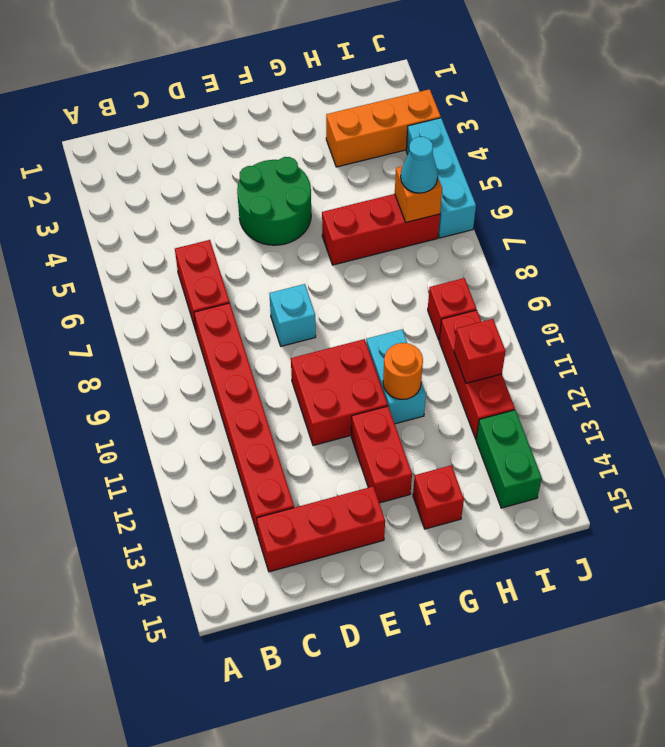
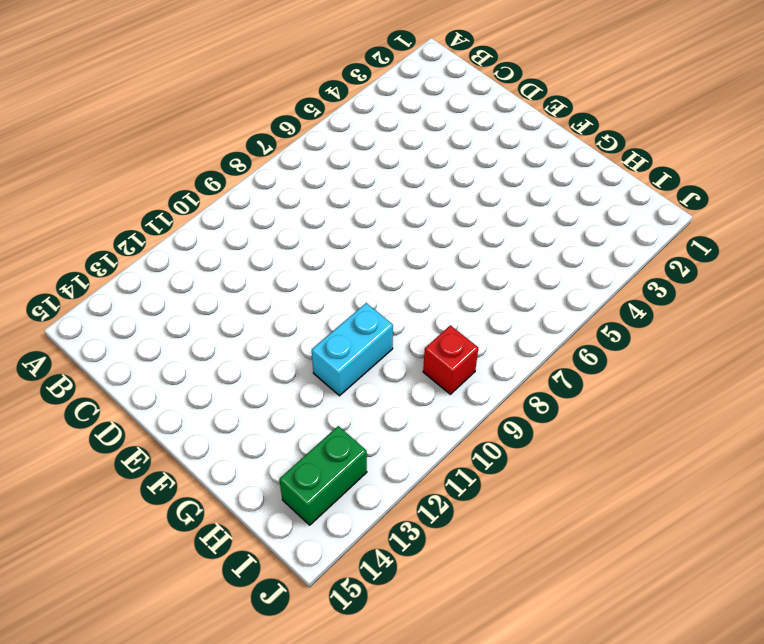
none -> red 1x2 brick [175,240,230,333]
none -> red 1x6 brick [194,303,294,535]
none -> red 1x3 brick [257,487,385,572]

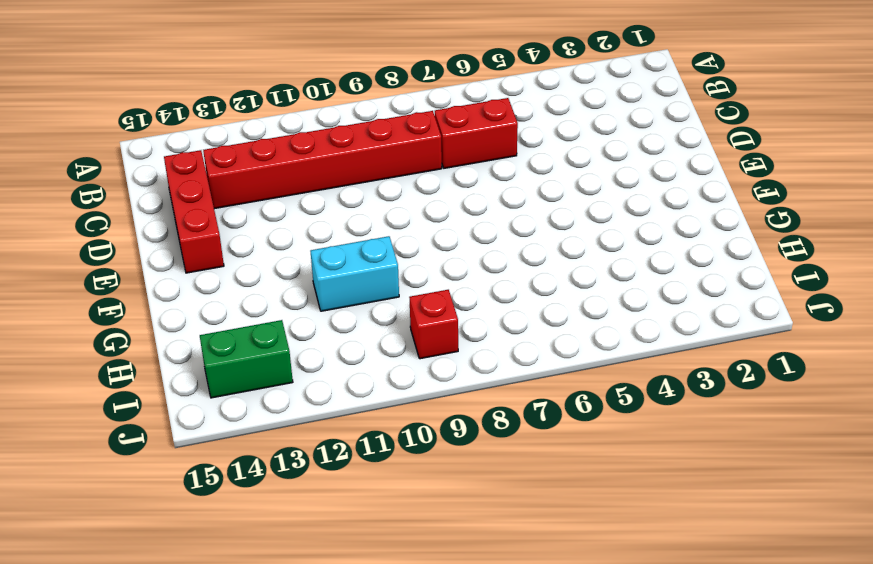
none -> green 2x2 round brick [237,157,311,245]
none -> cyan 1x1 brick [269,284,316,346]
none -> red 2x2 brick [291,339,388,445]

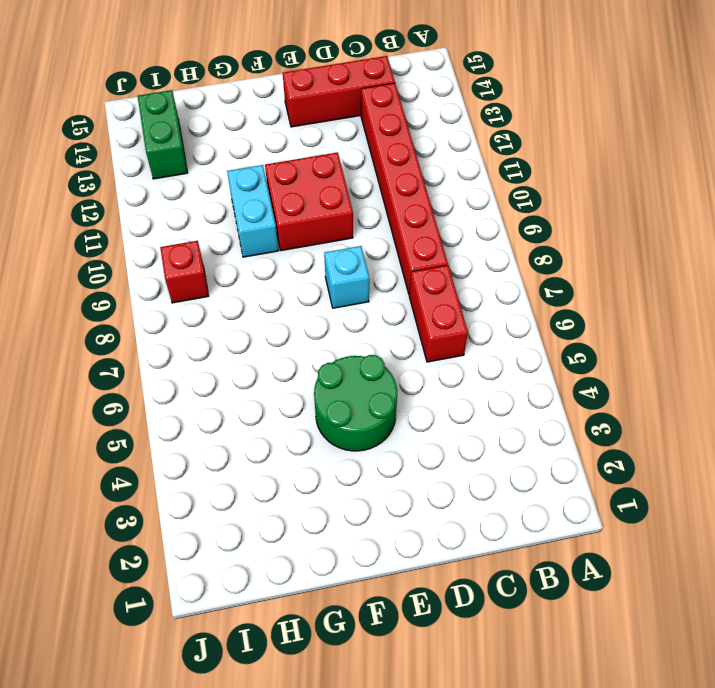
none -> red 1x2 brick [351,406,412,503]
none -> red 1x3 brick [322,194,440,265]
none -> red 1x1 brick [413,465,464,529]

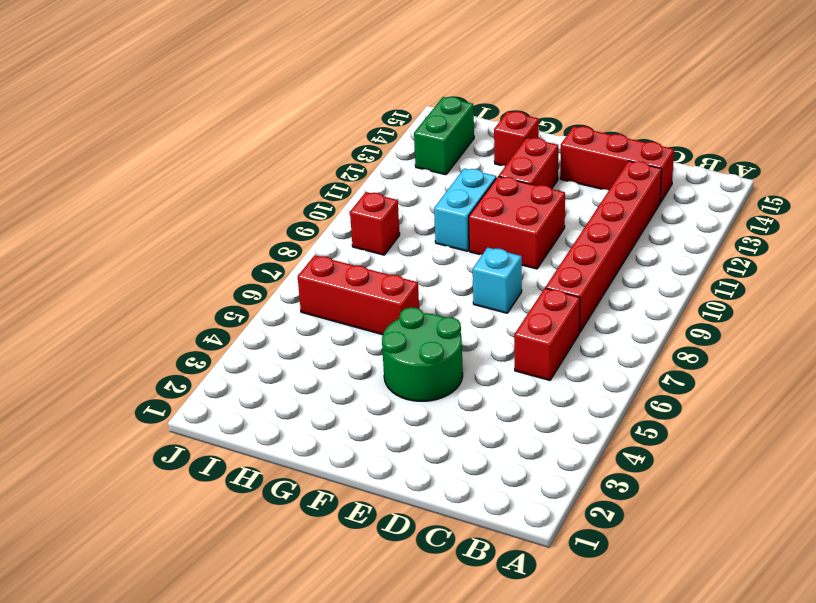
none -> orange 1x3 brick [326,89,441,167]
none -> red 1x3 brick [439,310,515,439]
none -> cyan 1x3 brick [406,118,476,238]

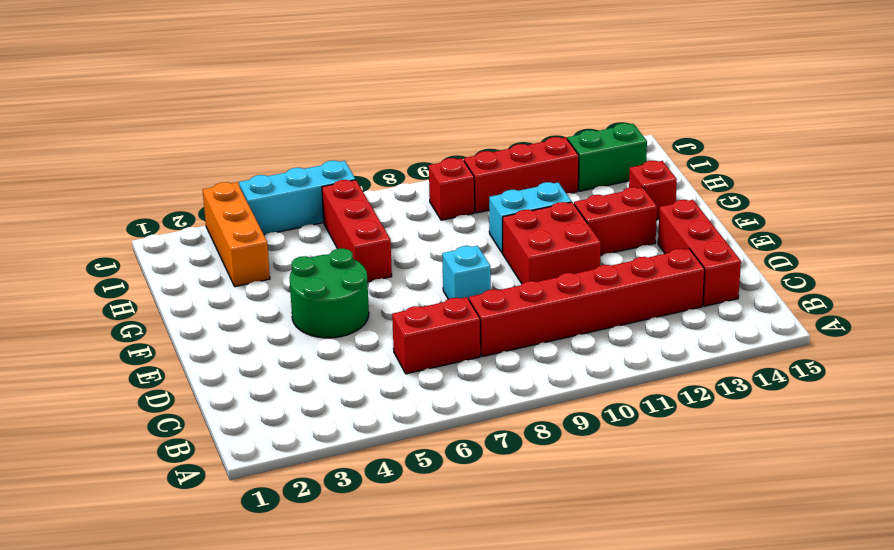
none -> orange 1x1 round brick [383,343,423,399]
none -> orange 1x1 brick [395,166,442,222]
none -> red 1x1 brick [454,319,506,383]

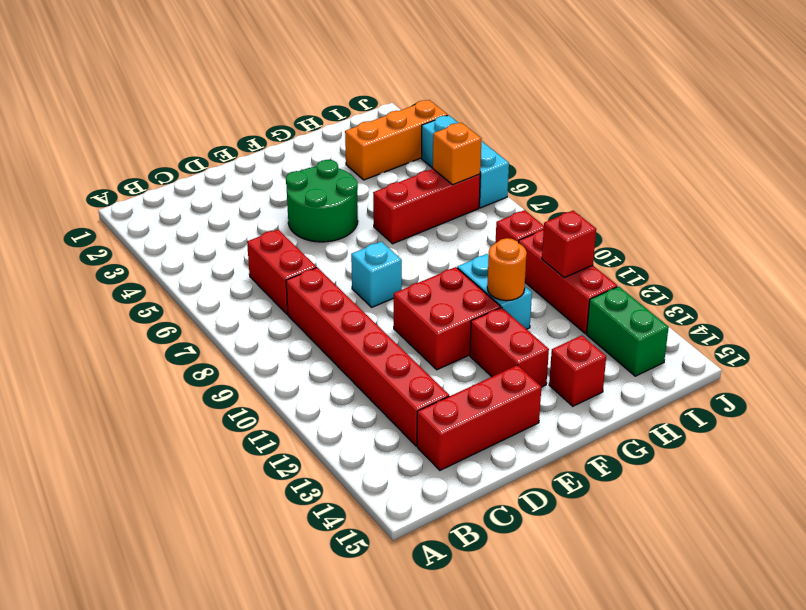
none -> cyan 1x1 cone [401,137,438,193]

